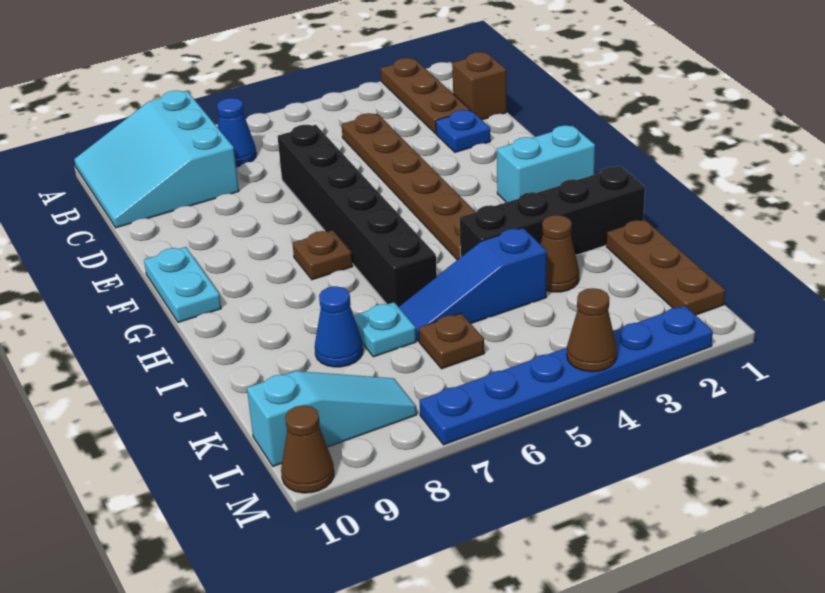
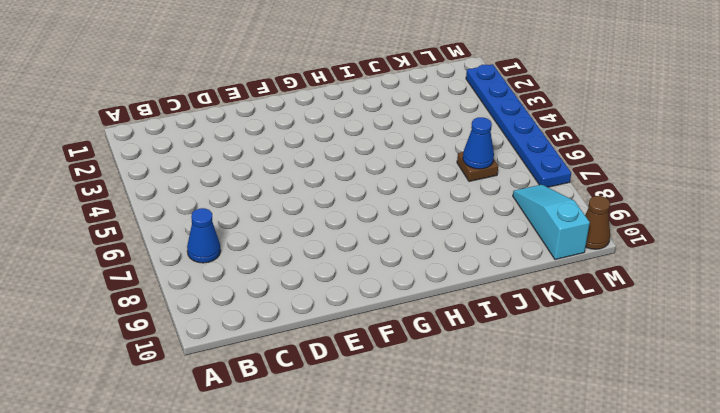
blue 1x1 cone [463,117,494,169] -> blue 1x1 cone moved to [315,286,363,367]
none -> brown 1x3 plate [381,58,470,134]
none -> cyan 3x3 slope [74,91,239,228]
none -> brown 1x1 brick [452,52,507,120]

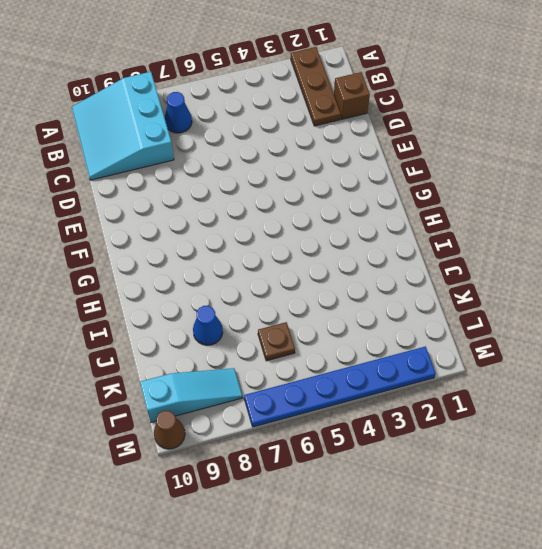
none -> brown 1x6 plate [342,113,475,260]
none -> blue 1x1 plate [436,110,490,152]
none -> black 1x6 brick [278,125,437,307]

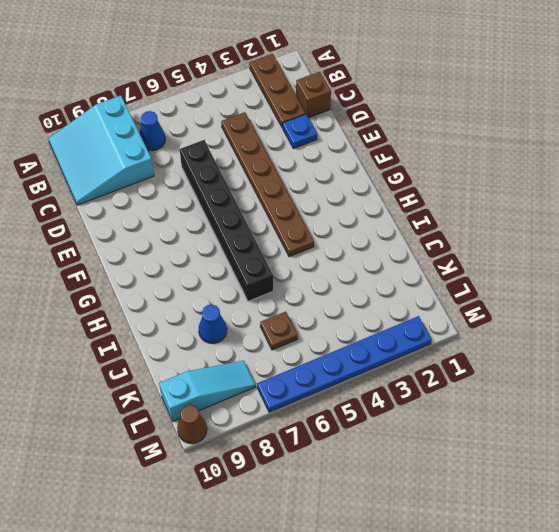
none -> cyan 1x2 plate [144,247,221,323]
none -> cyan 1x2 brick [497,125,595,202]
none -> brown 1x1 plate [292,230,353,280]

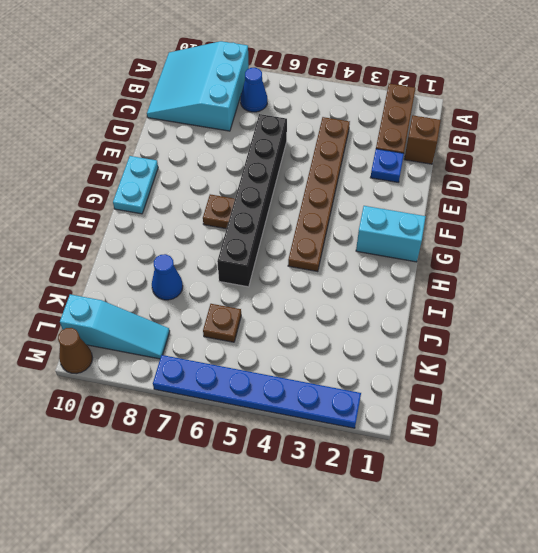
none -> black 1x4 brick [459,166,645,257]
none -> brown 1x3 plate [606,219,725,315]
none -> brown 1x1 cone [540,215,579,292]

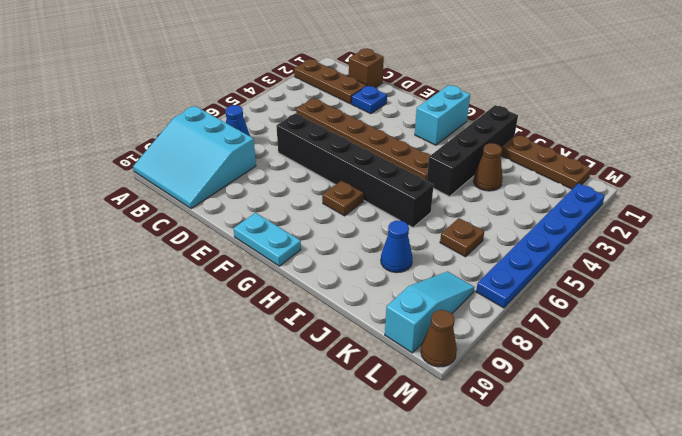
none -> blue 1x3 slope [399,228,547,341]
none -> cyan 1x1 plate [354,302,416,357]
none -> brown 1x1 cone [567,288,617,372]

